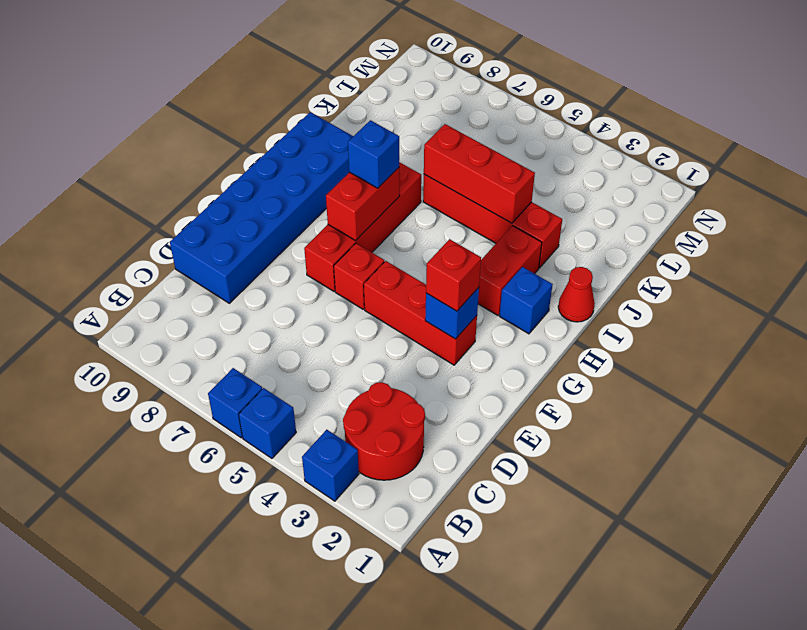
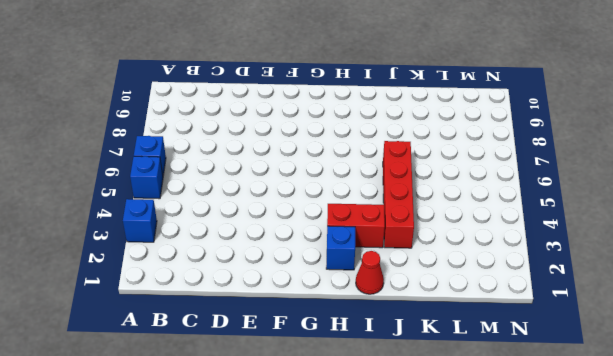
none -> red 2x2 round brick [343,382,425,480]
none -> blue 2x6 brick [170,112,353,303]
none -> red 1x3 brick [364,261,477,365]

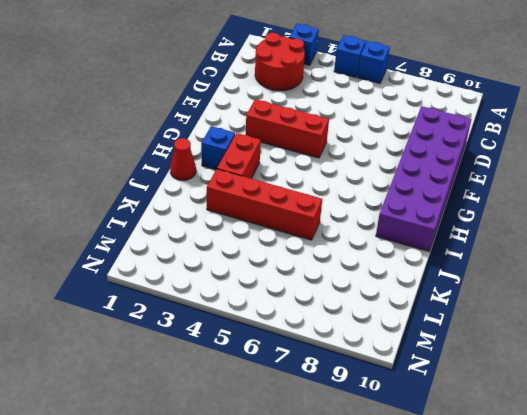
purple 2x6 brick [376,106,472,252] -> blue 2x6 brick [170,112,353,303]
none -> red 1x1 brick [334,243,384,309]
none -> red 1x4 brick [304,162,421,291]
none -> blue 1x1 brick [425,287,479,339]

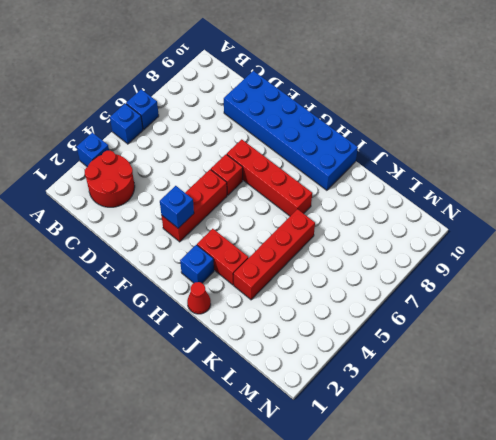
none -> red 1x2 brick [326,168,400,241]
none -> red 1x3 brick [424,124,535,223]
none -> red 1x1 brick [426,239,481,311]

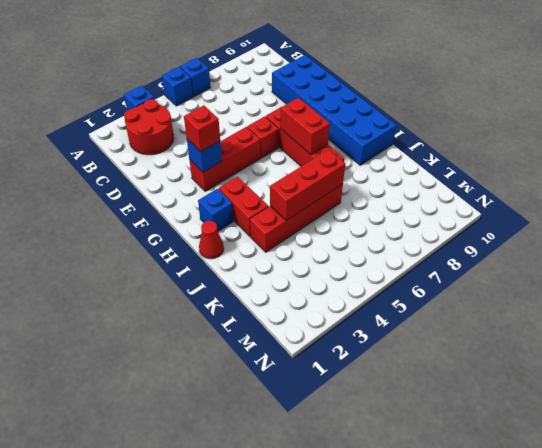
none -> blue 1x1 brick [348,120,399,188]

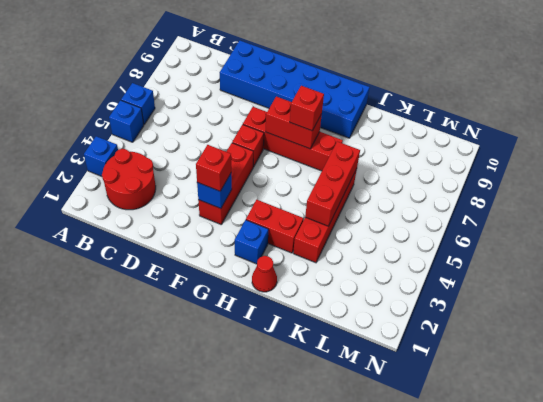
red 1x1 brick [290,86,324,131] -> blue 1x1 brick [348,120,399,188]

